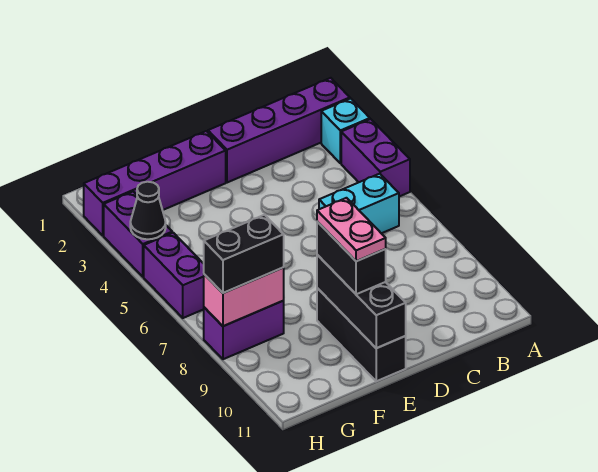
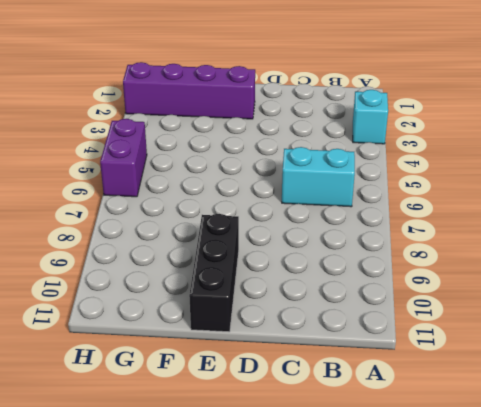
none -> purple 1x4 brick [208,78,350,183]
none -> purple 1x2 brick [341,119,410,197]
none -> purple 1x2 brick [204,301,284,359]

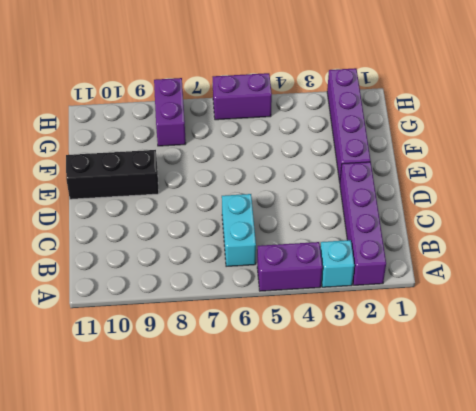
none -> purple 1x2 brick [104,192,172,277]
none -> black 1x3 brick [317,255,406,348]
none -> pink 1x2 brick [204,268,284,326]

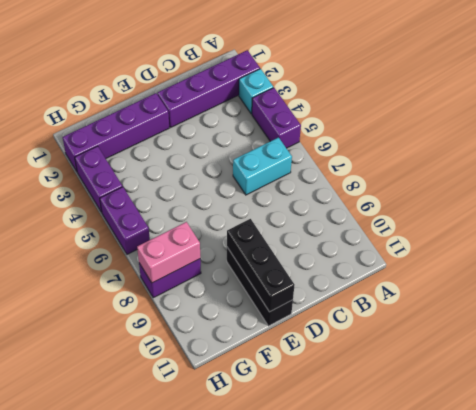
none -> black 1x1 cone [130,182,166,239]
none -> black 1x2 brick [317,222,386,294]
none -> black 1x2 brick [204,215,284,293]

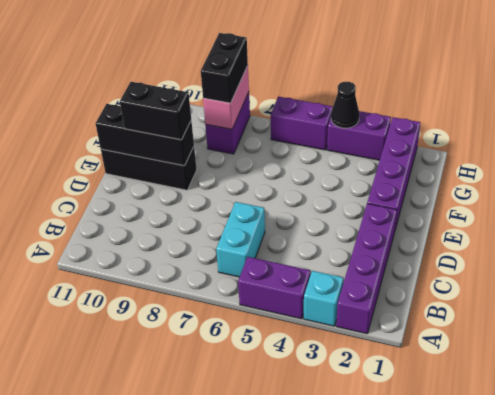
none -> pink 1x2 plate [317,198,386,261]

